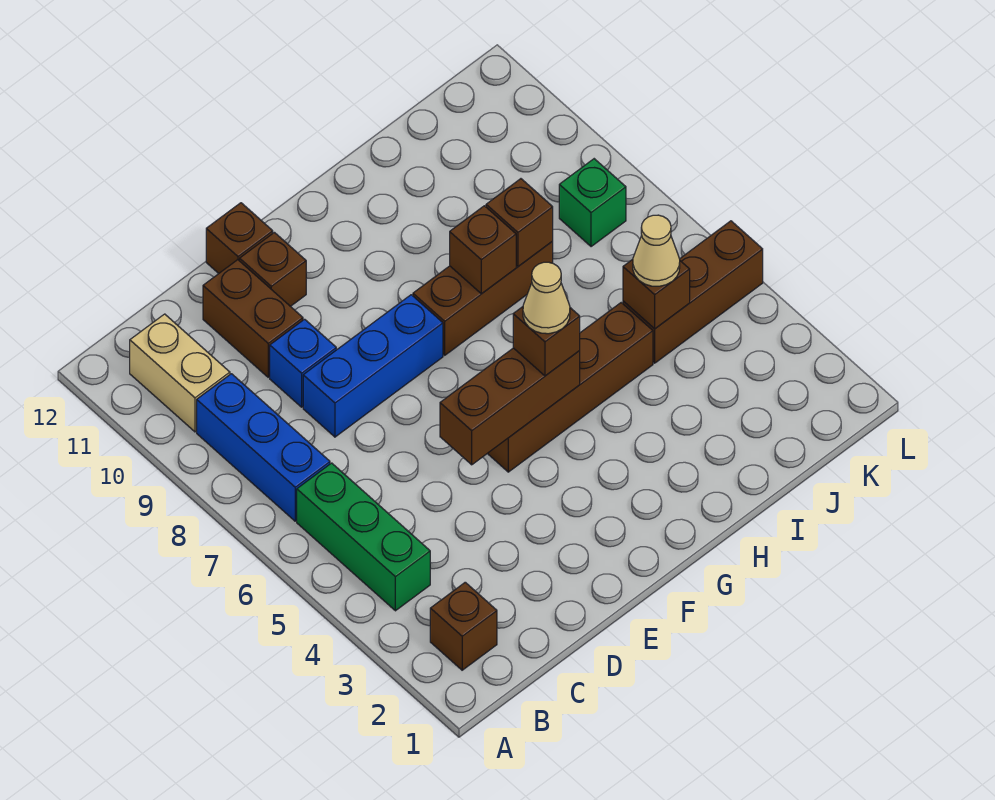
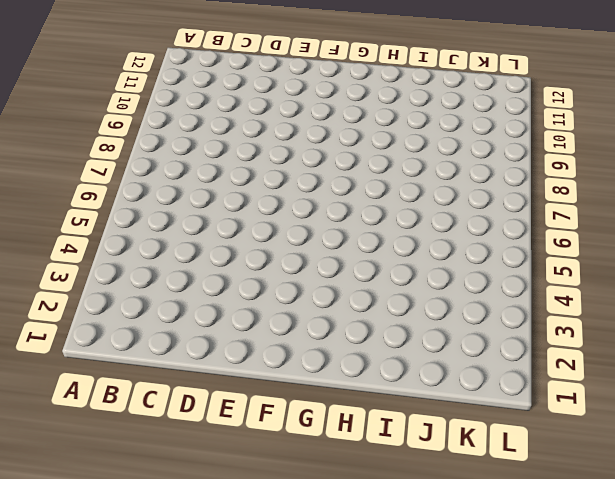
none -> brown 1x1 brick [430,582,497,670]
none -> green 1x3 brick [297,463,430,611]
none -> blue 1x3 brick [197,374,330,521]

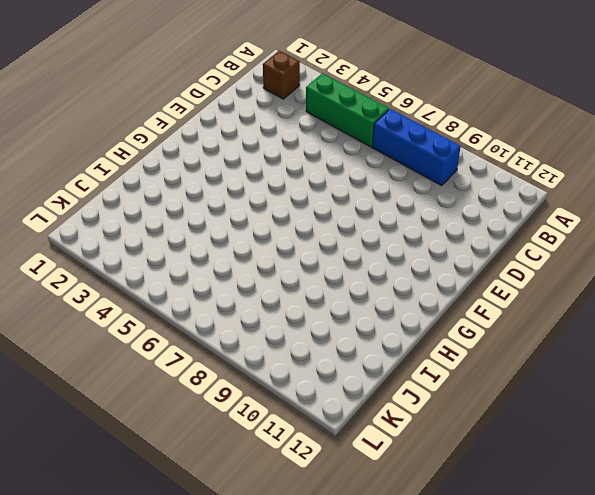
none -> tan 1x2 brick [130,314,230,432]
none -> blue 1x3 brick [303,295,443,437]
none -> blue 1x1 brick [270,319,336,407]

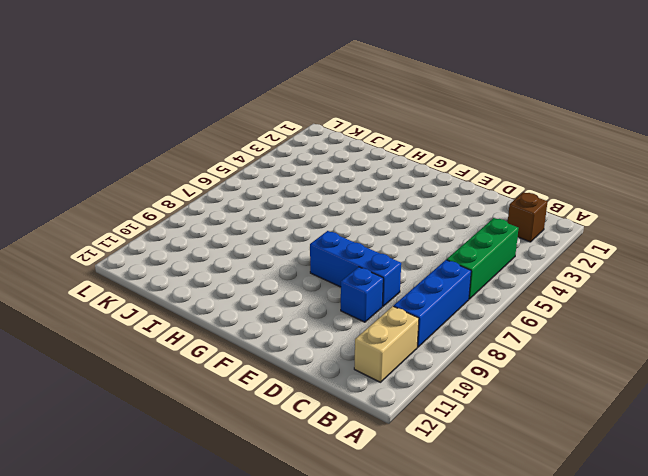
none -> brown 1x2 brick [203,260,303,377]
none -> brown 1x1 brick [240,232,306,306]
none -> brown 1x1 brick [206,203,273,273]

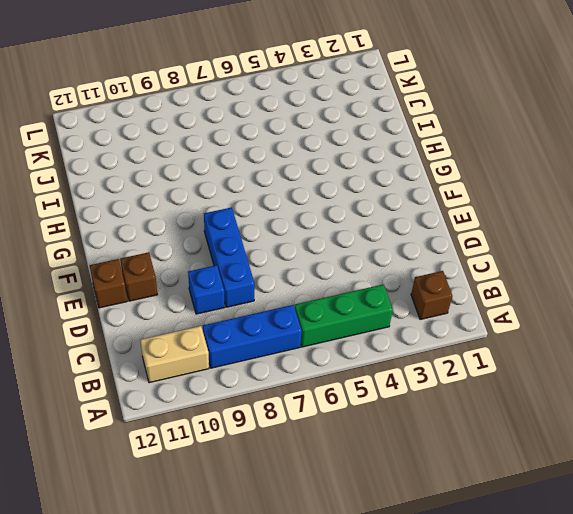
none -> brown 1x2 brick [203,260,303,377]
none -> brown 1x4 brick [487,303,653,472]
none -> brown 1x3 brick [413,241,553,355]

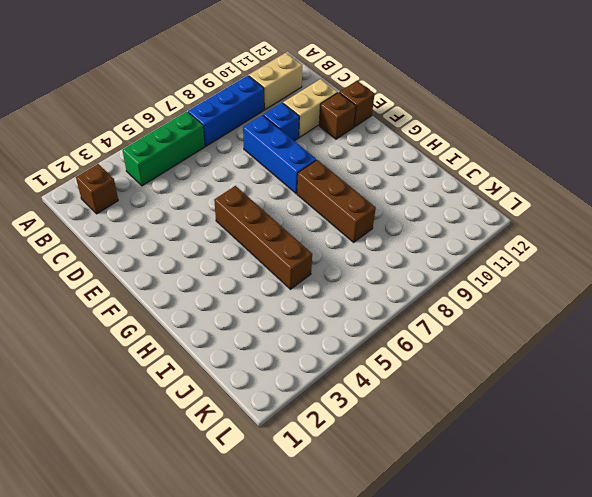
tan 1x2 brick [283,79,338,137] -> brown 1x2 brick [203,260,303,377]
none -> brown 1x3 brick [623,221,763,363]
none -> green 1x1 brick [559,159,626,247]
none -> brown 1x3 brick [440,348,580,465]

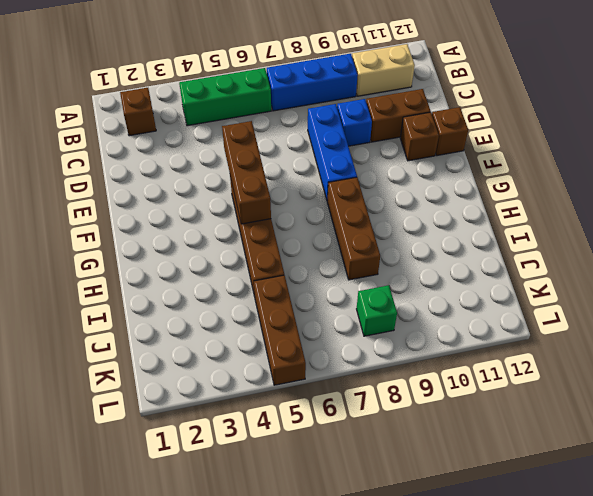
none -> brown 1x1 brick [450,206,516,294]
none -> brown 1x1 brick [486,179,553,266]
none -> brown 1x1 brick [623,259,690,329]

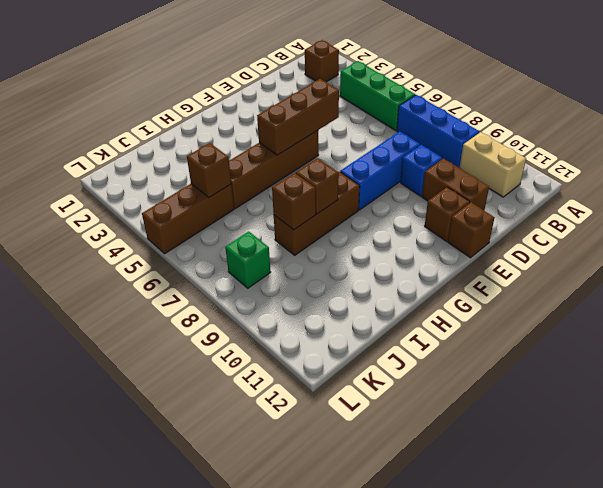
none -> brown 1x1 brick [513,307,580,376]
none -> tan 1x1 cone [633,215,680,286]
none -> tan 1x1 cone [523,262,570,334]

